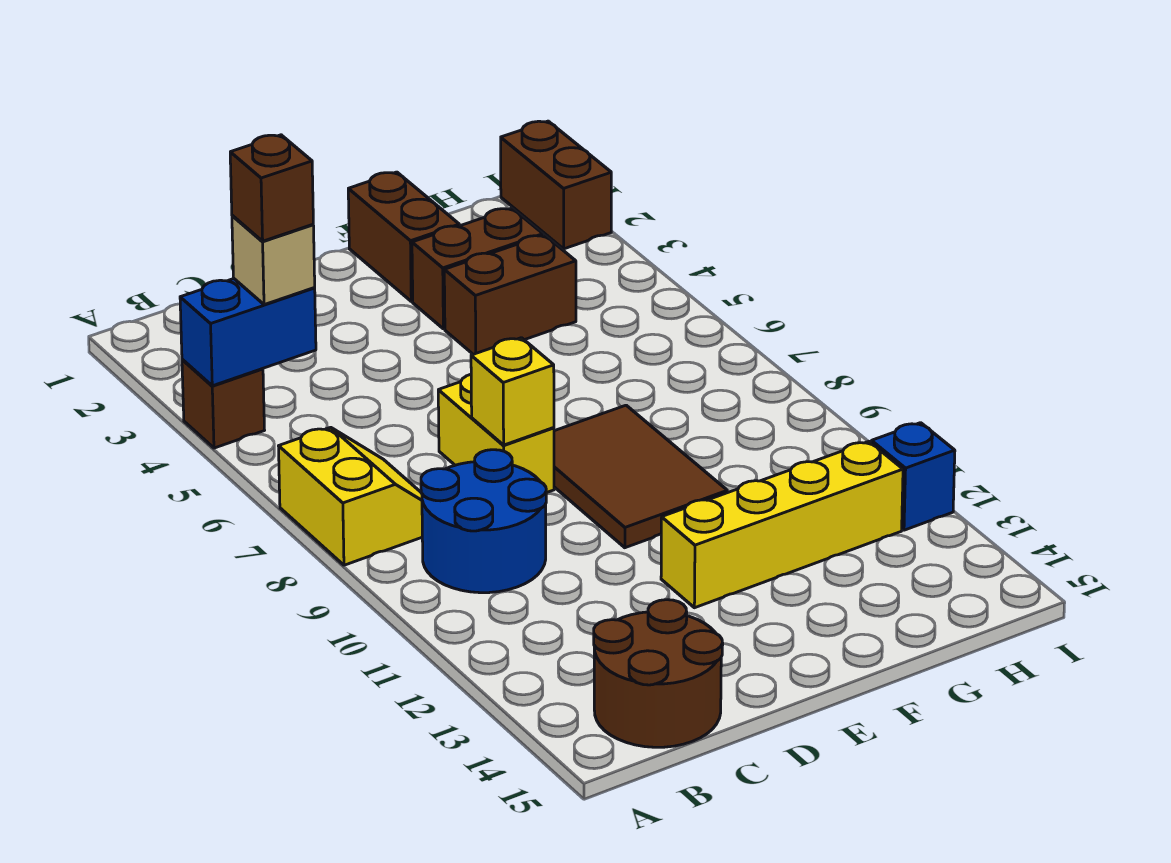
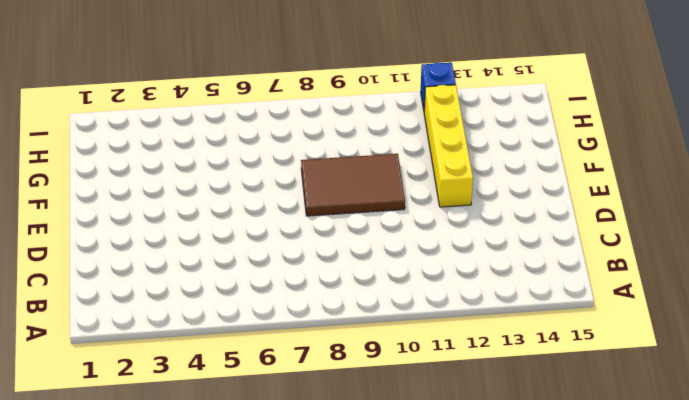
none -> brown 1x1 brick [182,359,264,448]
none -> yellow 2x2 slope [279,427,422,565]
none -> blue 2x2 round brick [421,450,546,593]

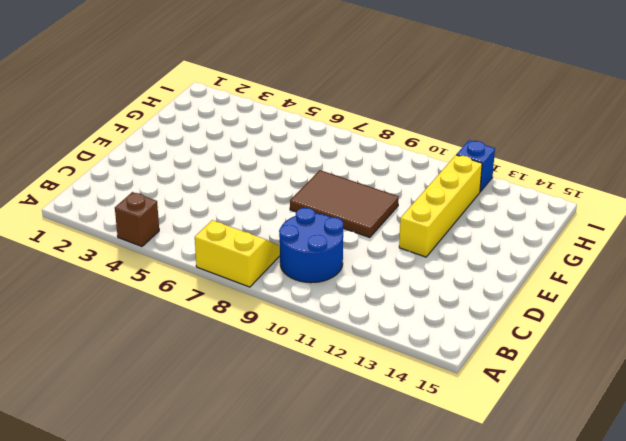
none -> brown 2x2 round brick [594,600,723,747]
none -> yellow 1x2 brick [438,374,554,493]
none -> brown 1x2 brick [348,172,459,301]

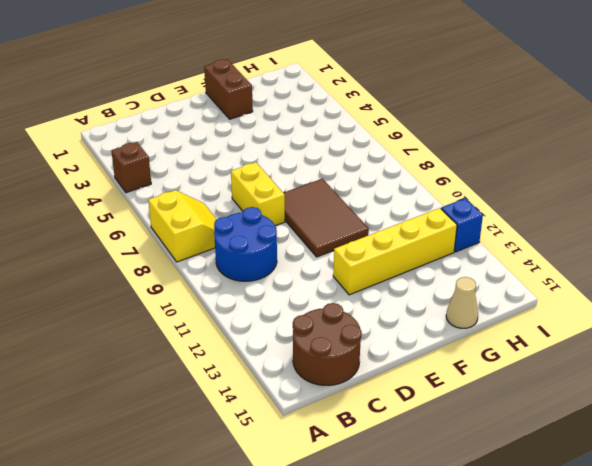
tan 1x1 cone [446,277,478,328] -> none
none -> brown 1x2 brick [412,208,543,329]
none -> brown 1x2 brick [444,235,576,354]
none -> brown 1x2 brick [501,121,611,249]

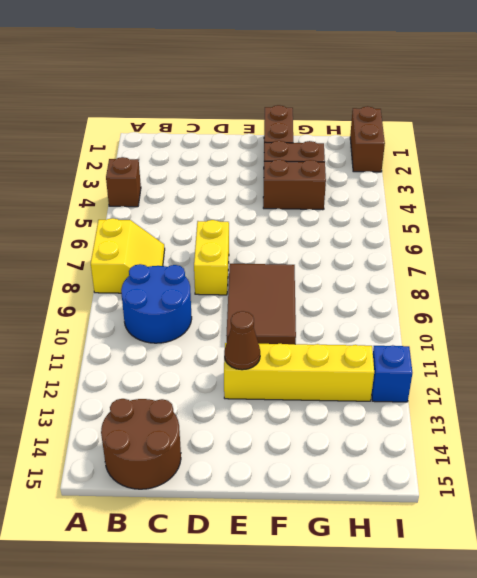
brown 1x1 cone [224,311,260,370] -> none
none -> blue 1x2 brick [180,279,316,386]
none -> yellow 1x1 brick [471,338,554,445]
none -> tan 1x1 brick [232,215,315,305]

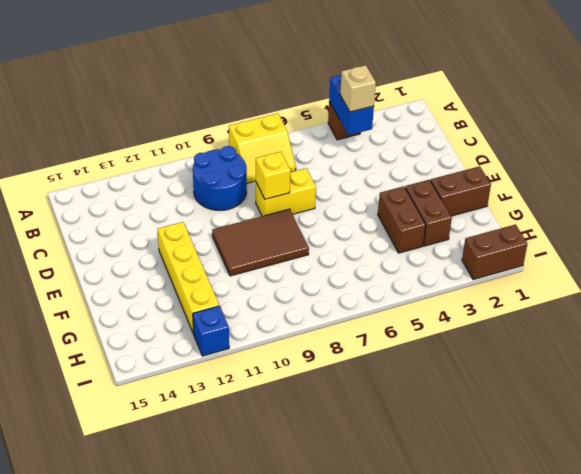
none -> brown 2x2 round brick [594,600,723,747]
none -> brown 1x1 brick [230,135,313,241]

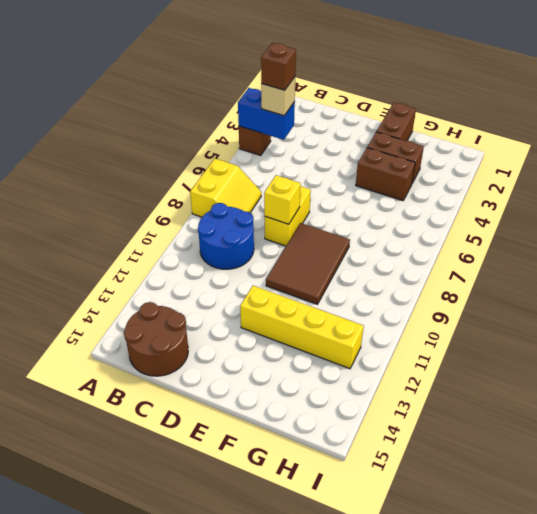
none -> brown 1x2 brick [501,121,611,249]
none -> blue 1x1 brick [871,423,955,530]

